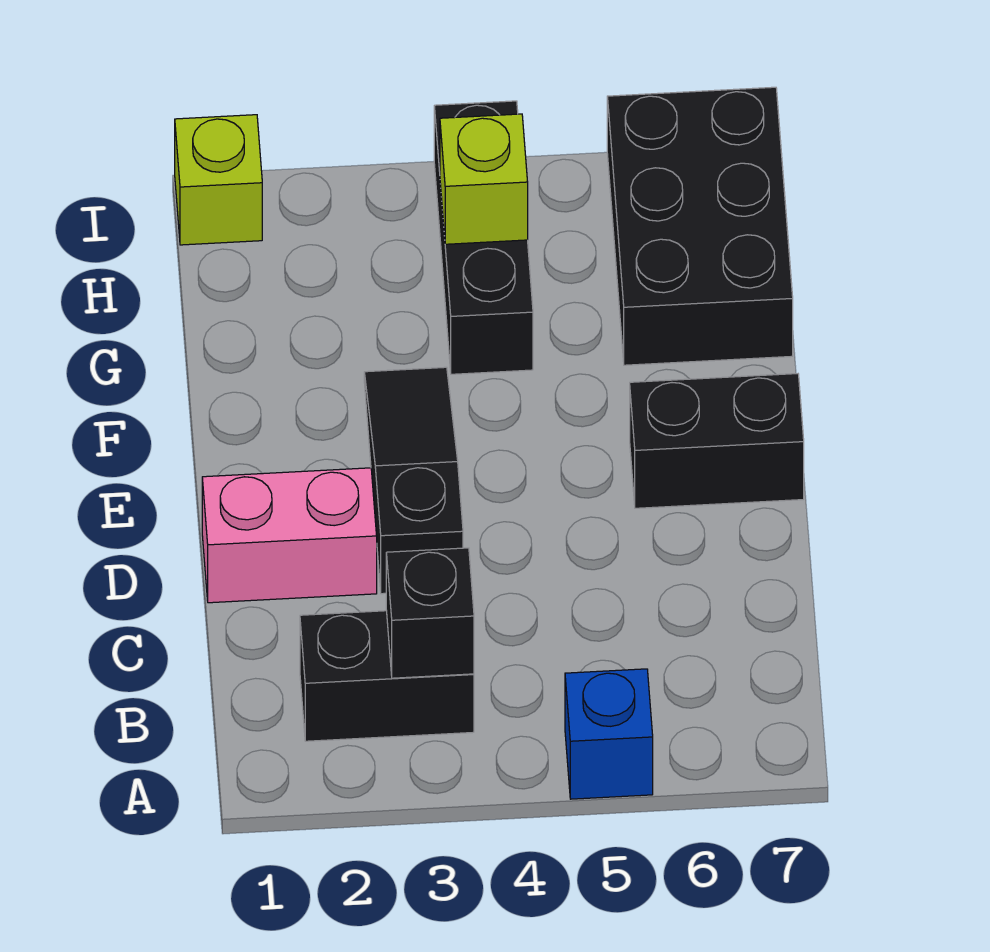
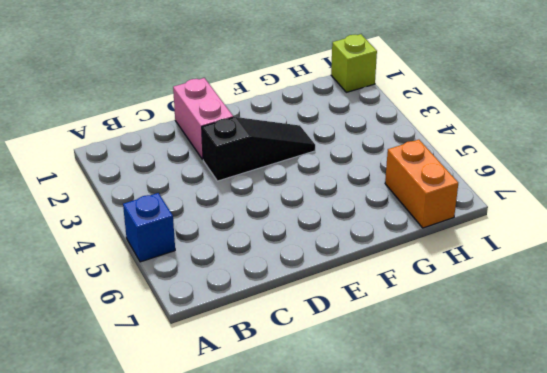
orange 1x2 brick [385,140,458,228] -> black 2x3 brick [607,87,793,365]
none -> black 1x2 brick [300,611,474,741]
none -> black 1x2 brick [630,374,804,508]

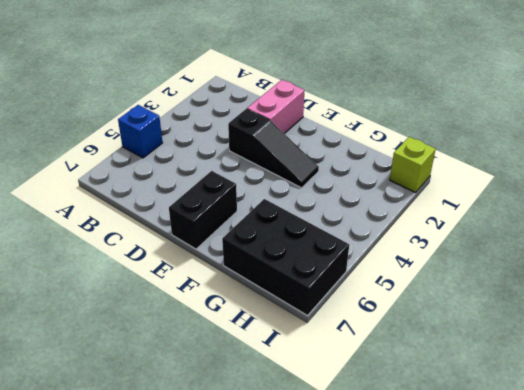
none -> black 1x2 brick [300,611,474,741]
none -> black 1x3 brick [434,101,533,374]

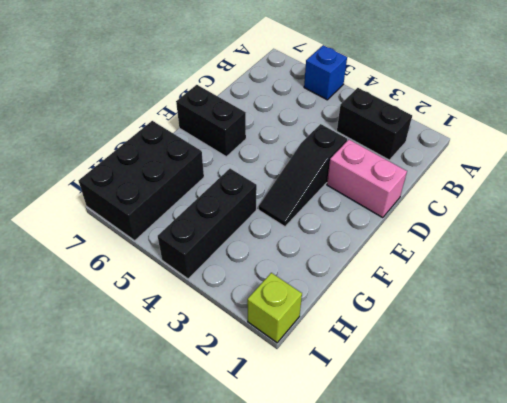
none -> black 1x1 brick [386,548,474,678]
none -> lime 1x1 brick [440,114,528,244]

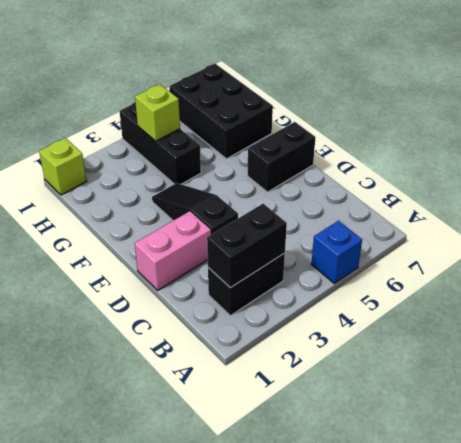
black 1x2 brick [207,204,287,288] -> black 1x1 brick [386,548,474,678]

